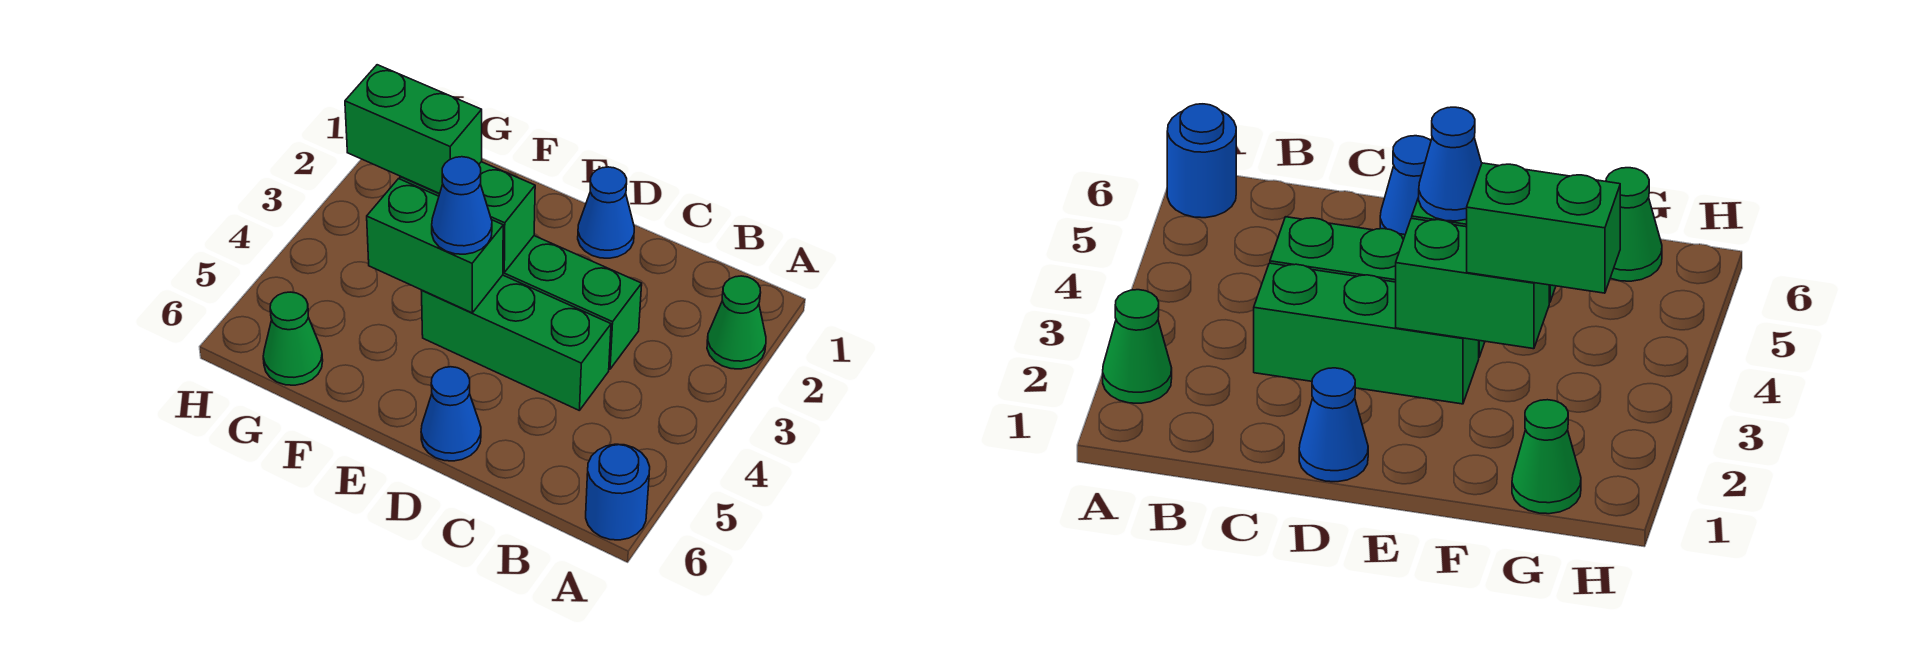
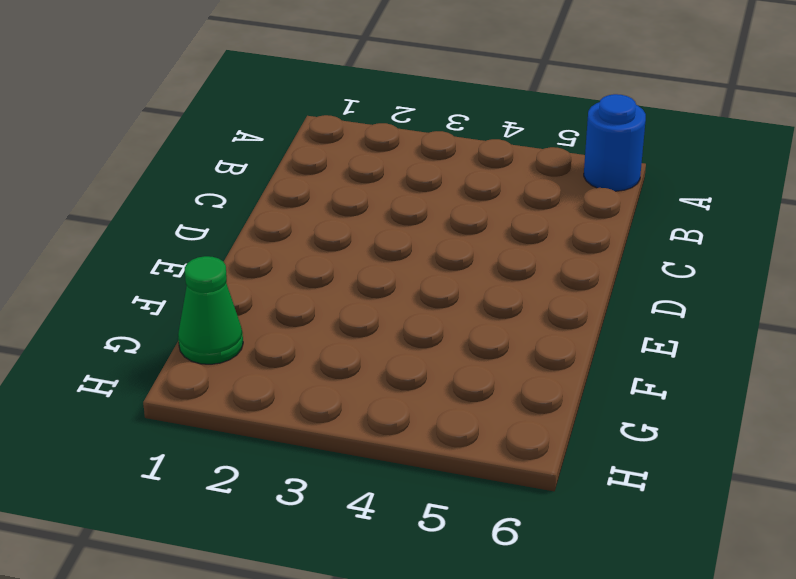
none -> green 1x1 cone [707,276,766,369]
none -> green 1x3 brick [503,236,642,369]
none -> green 1x3 brick [422,275,611,410]

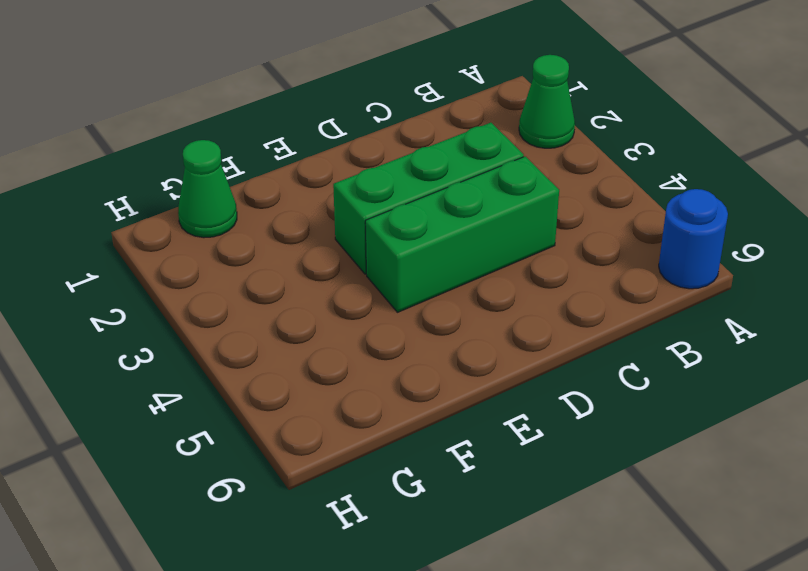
none -> blue 1x1 cone [578,167,634,258]
none -> blue 1x1 cone [421,367,481,461]
none -> green 1x1 cone [263,292,323,385]

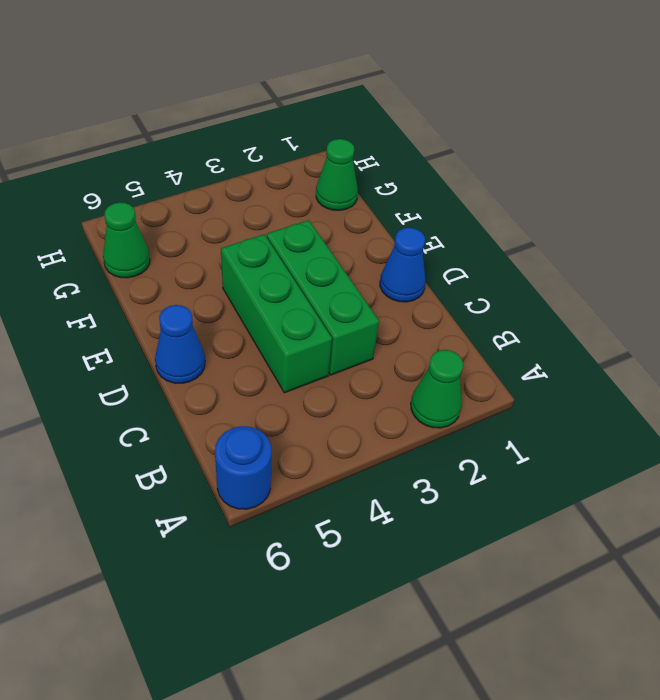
none -> green 1x2 brick [400,162,535,272]
none -> green 1x2 brick [367,179,503,313]
none -> blue 1x1 cone [432,157,492,254]

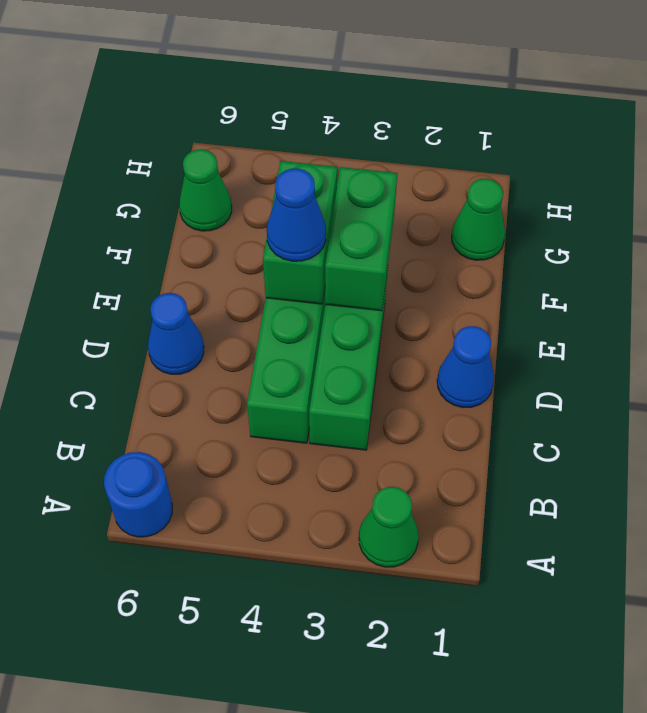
none -> green 1x2 brick [345,65,482,194]

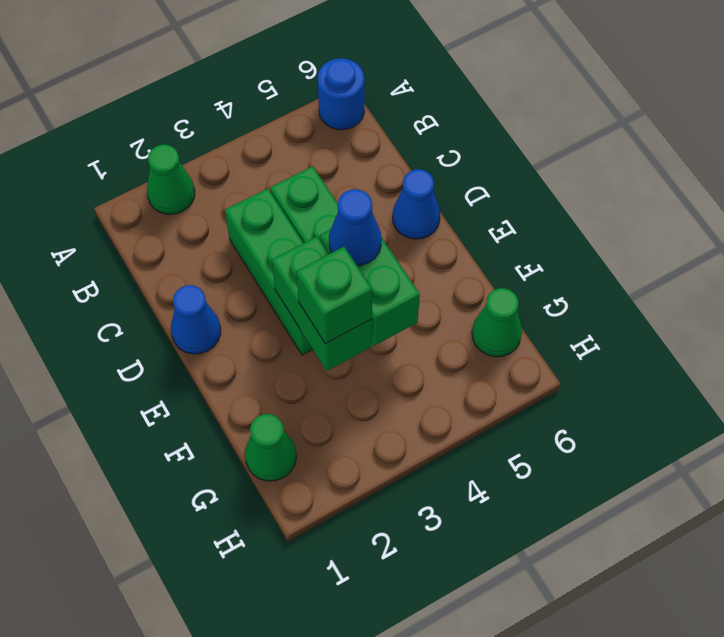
green 1x1 brick [296,247,372,344] -> green 1x2 brick [345,65,482,194]

